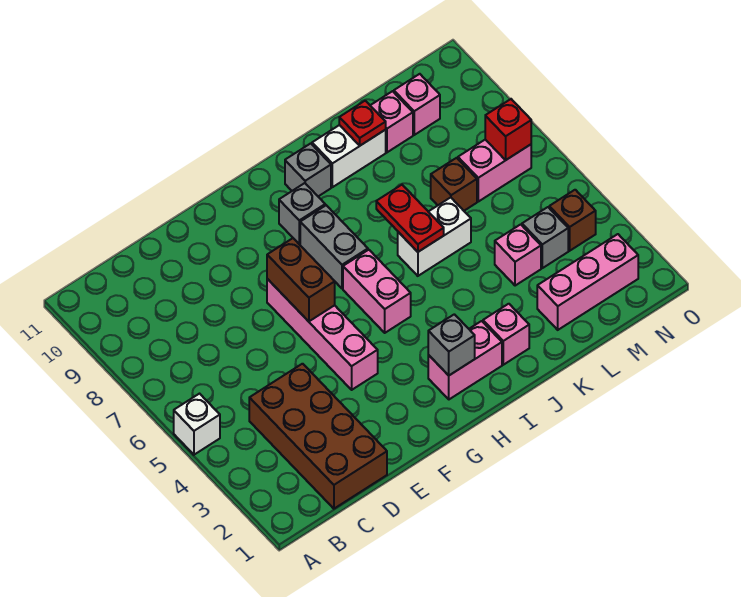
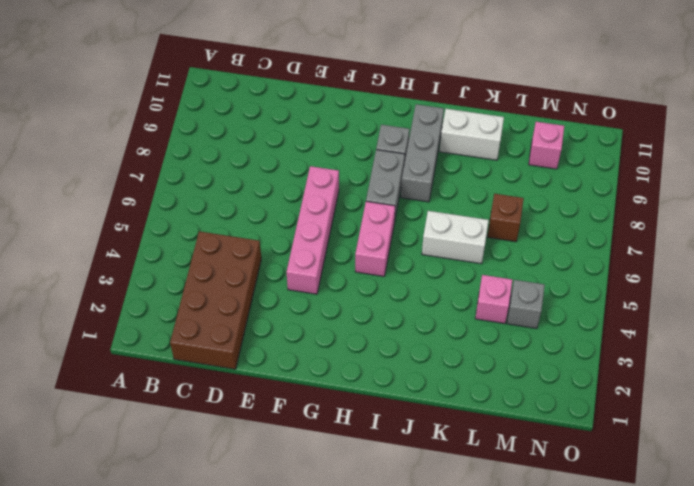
grey 1x3 brick [401,104,444,202] -> grey 1x1 brick [285,143,331,196]
none -> white 1x1 brick [174,394,220,455]
none -> pink 1x2 brick [428,321,502,399]
none -> pink 1x1 brick [483,304,529,365]

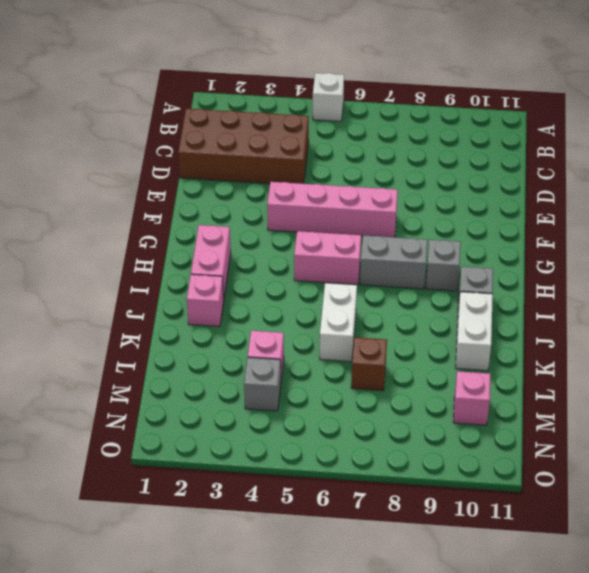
none -> pink 1x3 brick [537,234,638,330]
none -> pink 1x1 brick [370,91,413,152]
none -> pink 1x2 brick [458,140,531,202]

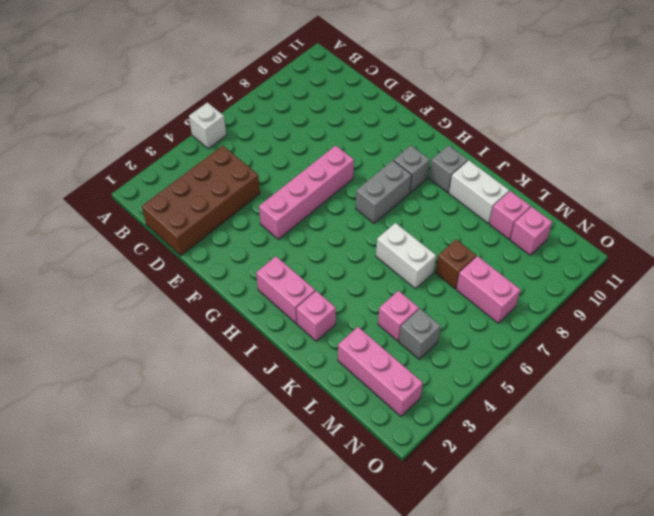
none -> pink 1x2 brick [343,250,411,333]
none -> brown 1x1 brick [549,190,596,251]
none -> brown 1x2 brick [267,238,335,321]

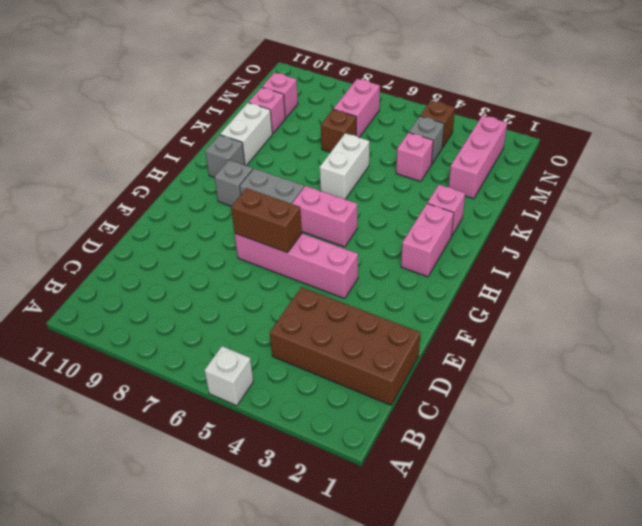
none -> grey 1x1 brick [428,314,475,375]
none -> red 1x2 plate [376,185,444,252]
none -> red 1x1 plate [339,101,386,146]

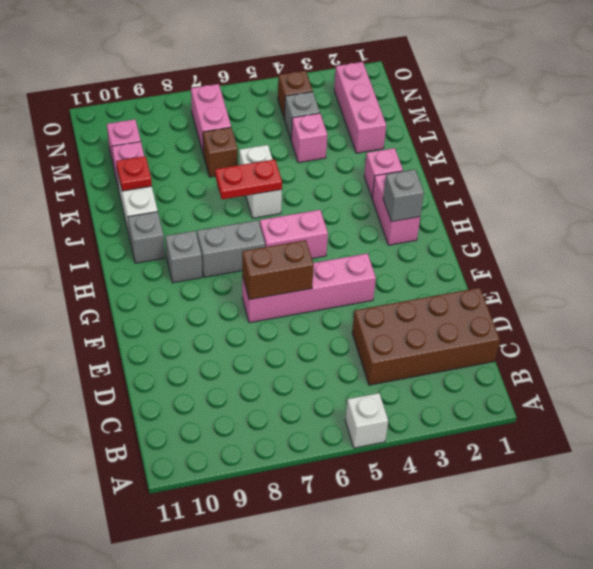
none -> red 1x1 brick [485,99,531,160]

